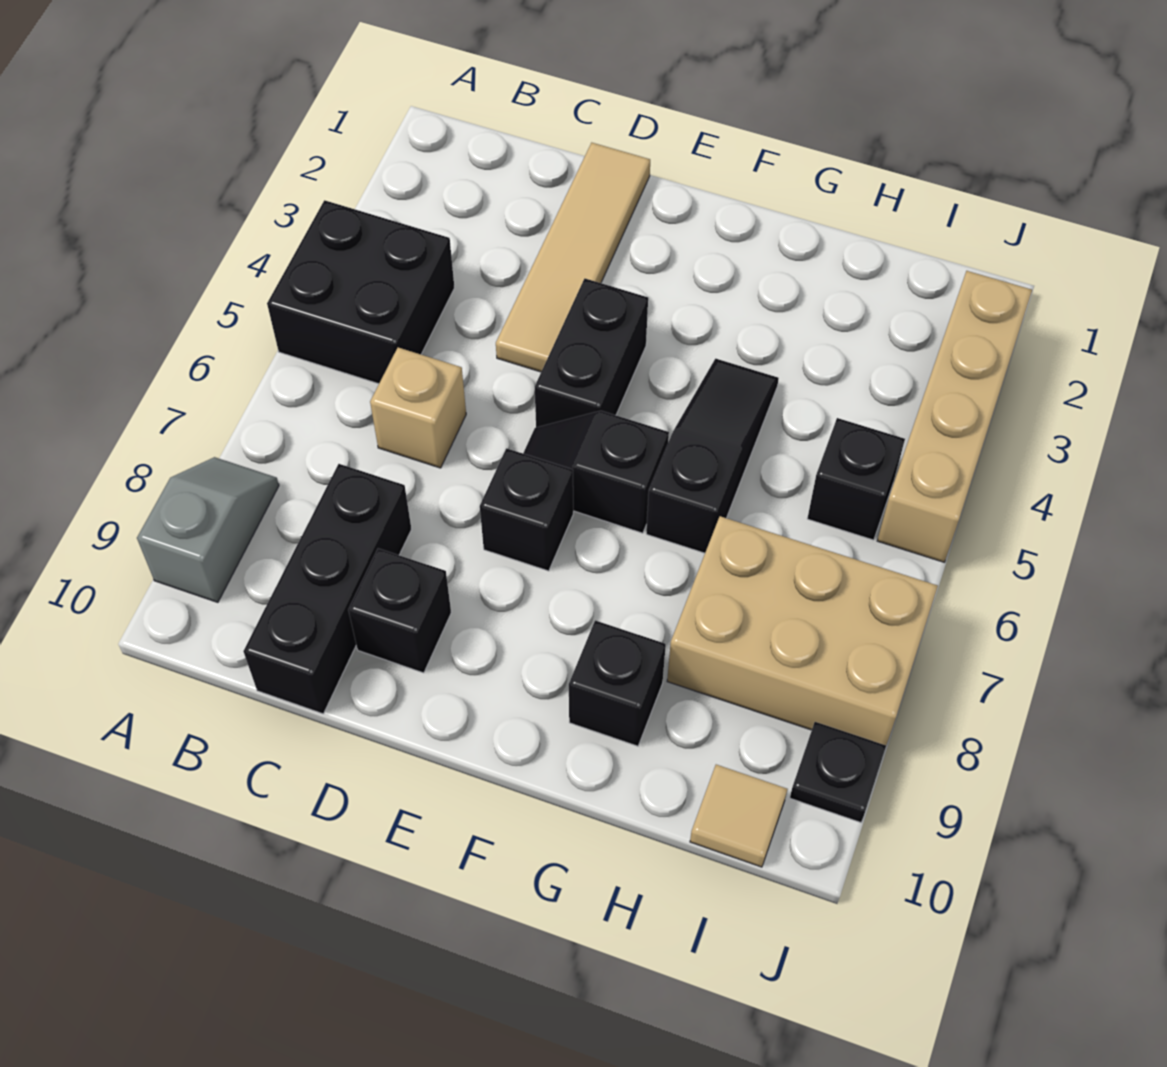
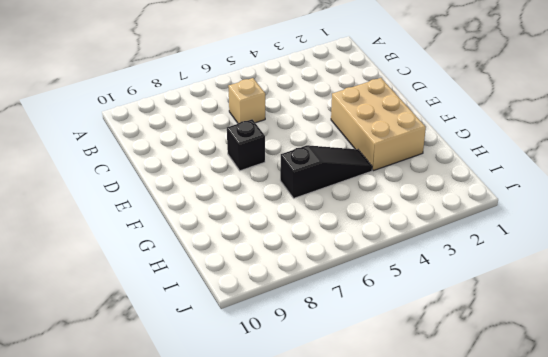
tan 2x3 brick [331,78,426,171] -> tan 2x3 brick moved to [667,516,938,745]
none -> black 2x2 brick [267,200,454,384]
none -> grey 1x2 slope [137,457,279,602]
none -> black 1x3 brick [243,464,411,714]

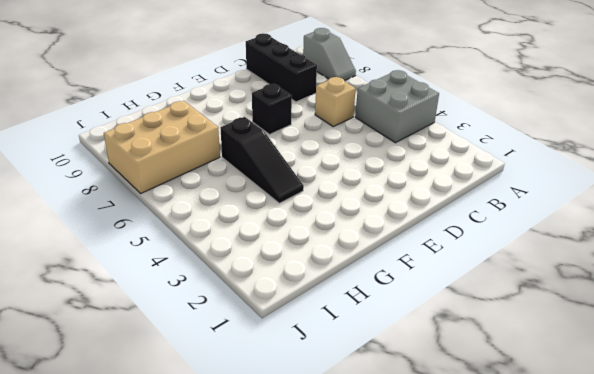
grey 2x2 brick [355,70,439,143] -> black 2x2 brick [267,200,454,384]
none -> tan 1x4 tile [496,143,650,372]
none -> black 1x1 brick [348,548,451,673]
none -> black 1x2 brick [534,279,648,427]

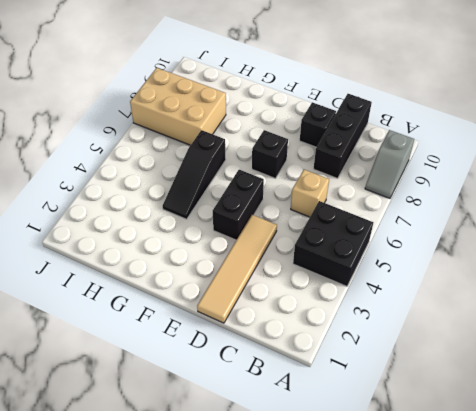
none -> black 1x2 slope [523,411,669,533]
none -> black 1x1 brick [569,620,666,746]
none -> black 1x1 brick [807,418,905,540]

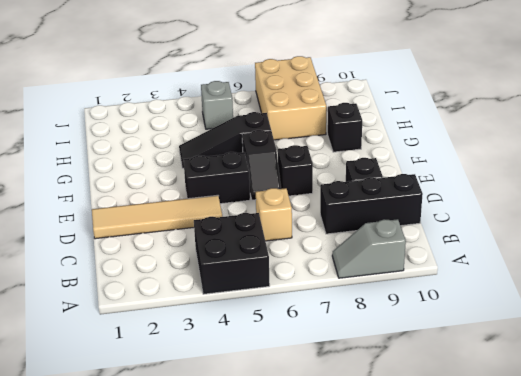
grey 1x1 brick [201,81,233,129] -> black 1x1 brick [807,418,905,540]
none -> tan 1x1 tile [690,765,787,867]
none -> tan 1x4 brick [877,271,1032,562]
none -> black 1x1 plate [790,722,886,822]

